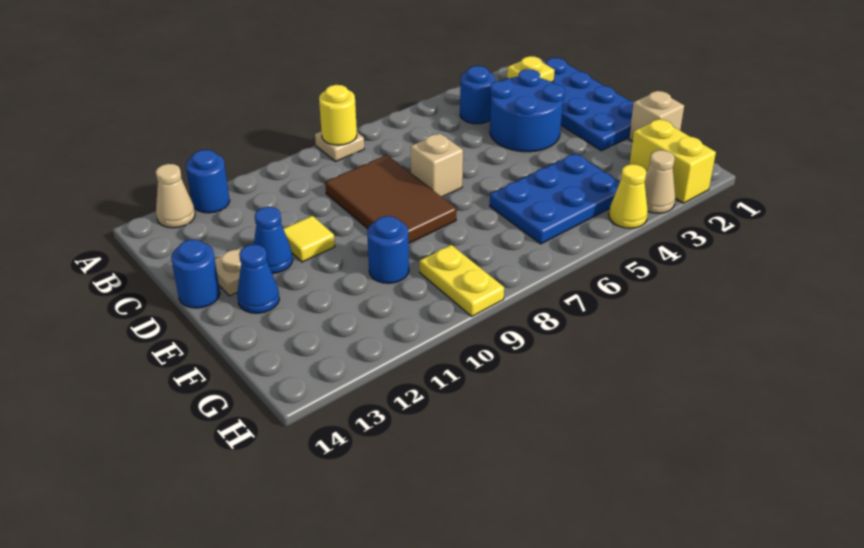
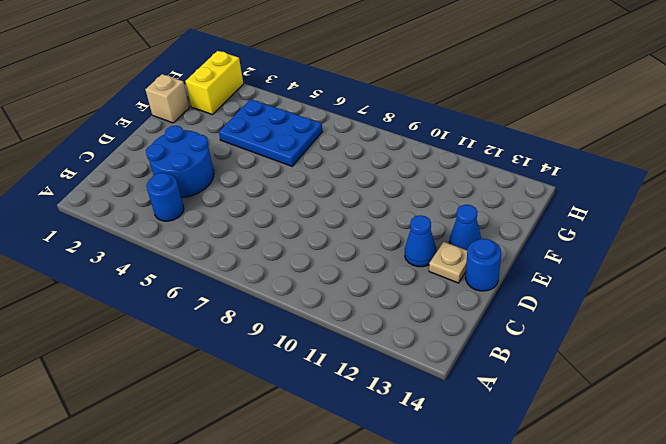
none -> tan 1x1 plate [315,132,364,162]
none -> blue 1x1 round brick [186,150,230,213]
none -> tan 1x1 cone [156,164,195,228]

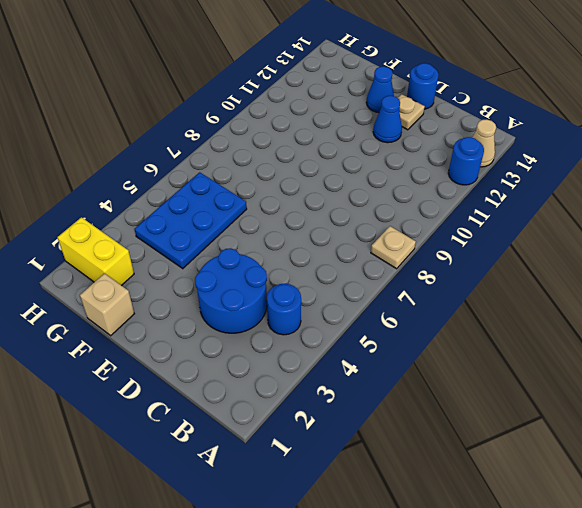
none -> blue 2x4 plate [544,58,634,151]
none -> brown 2x3 tile [325,155,457,243]
none -> tan 1x1 brick [411,133,463,197]

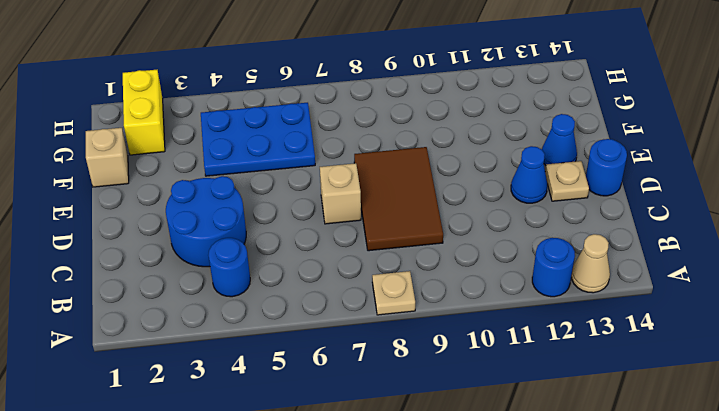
none -> blue 2x4 plate [544,58,634,151]
none -> yellow 1x1 tile [283,216,335,262]
none -> blue 1x1 round brick [367,216,409,283]

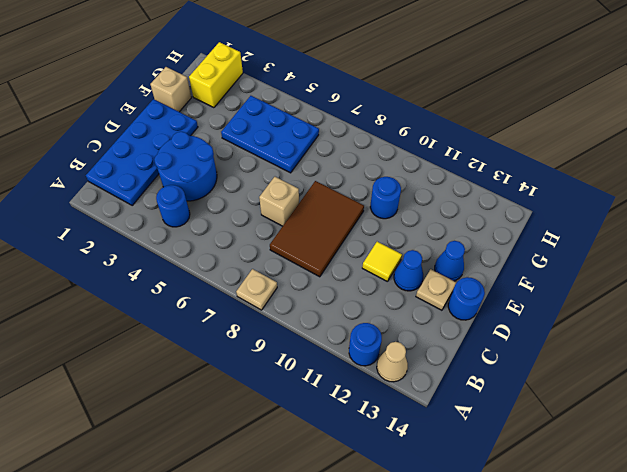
none -> yellow 1x2 plate [420,245,504,316]
none -> tan 1x1 cone [645,150,675,213]
none -> yellow 1x1 cone [609,164,648,228]

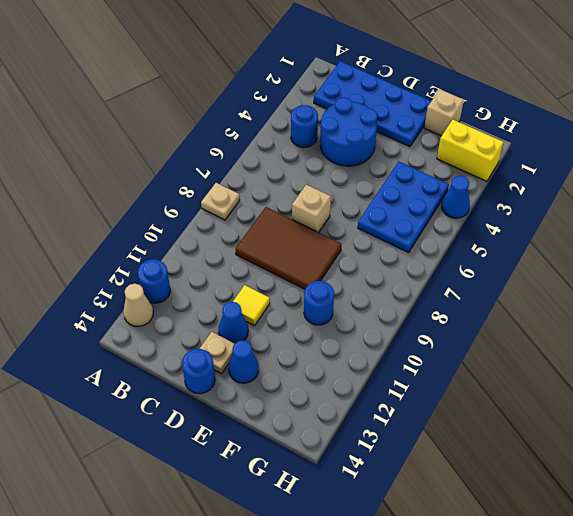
blue 1x1 cone [442,176,470,218] -> yellow 1x1 cone [609,164,648,228]
none -> yellow 1x2 plate [420,245,504,316]
none -> tan 1x1 cone [645,150,675,213]
none -> yellow 1x1 round brick [319,85,357,145]

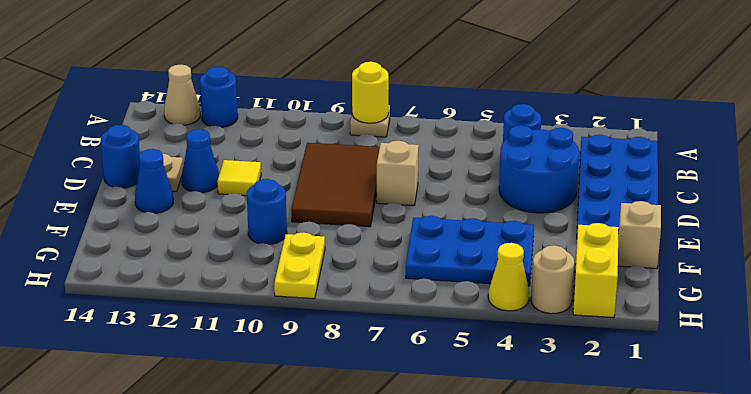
tan 1x1 round brick [531,245,574,314] -> tan 1x1 cone [645,150,675,213]
none -> yellow 1x1 plate [507,56,555,82]

